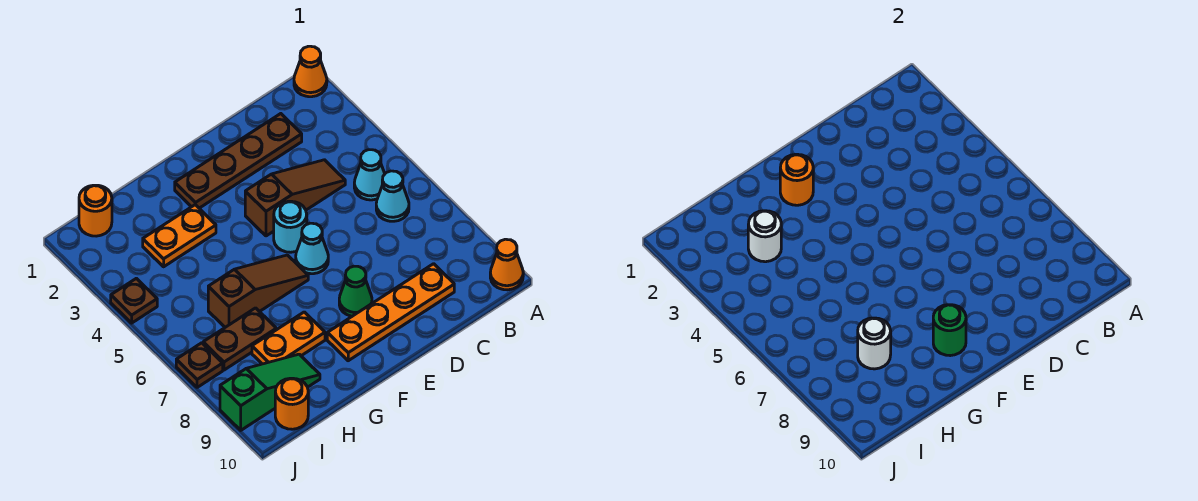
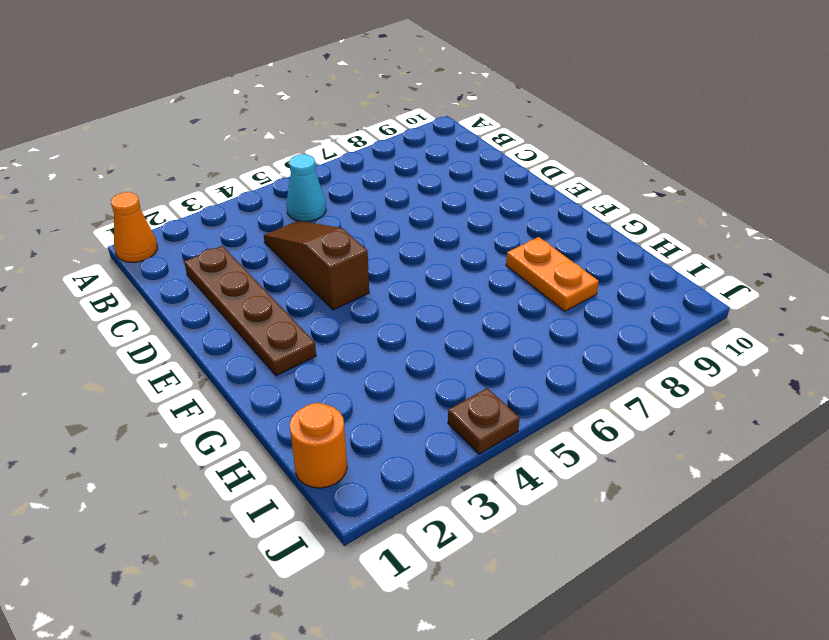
none -> orange 1x1 cone [490,239,523,290]
none -> cyan 1x1 cone [376,171,409,221]
none -> orange 1x4 plate [327,264,454,361]

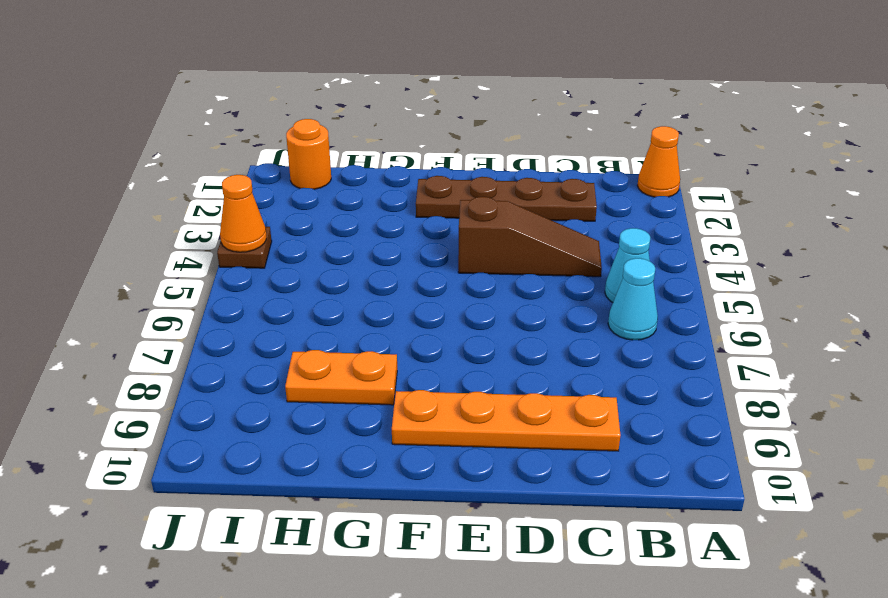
orange 1x1 cone [220,175,266,252] -> orange 1x1 cone moved to [490,239,523,290]
none -> cyan 1x1 round brick [274,201,307,252]
none -> cyan 1x1 cone [296,223,328,274]
none -> green 1x1 cone [339,266,372,316]

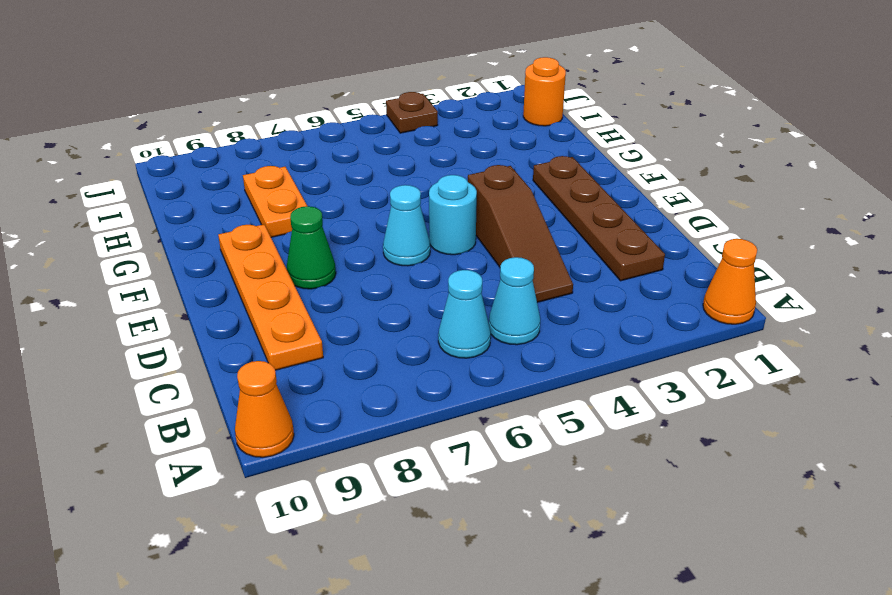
none -> brown 1x3 slope [208,255,308,327]
none -> orange 1x2 plate [143,205,216,267]
none -> brown 1x2 plate [203,308,276,370]

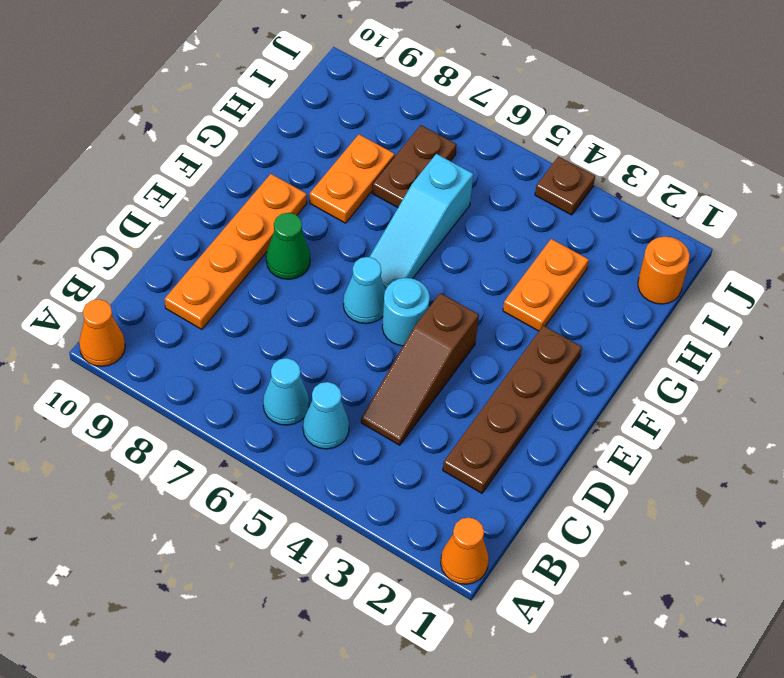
cyan 1x3 slope [370,154,473,290] -> brown 1x3 slope [208,255,308,327]
none -> green 1x3 slope [220,354,320,430]
none -> orange 1x1 round brick [275,378,308,429]
none -> brown 1x1 plate [176,343,223,387]

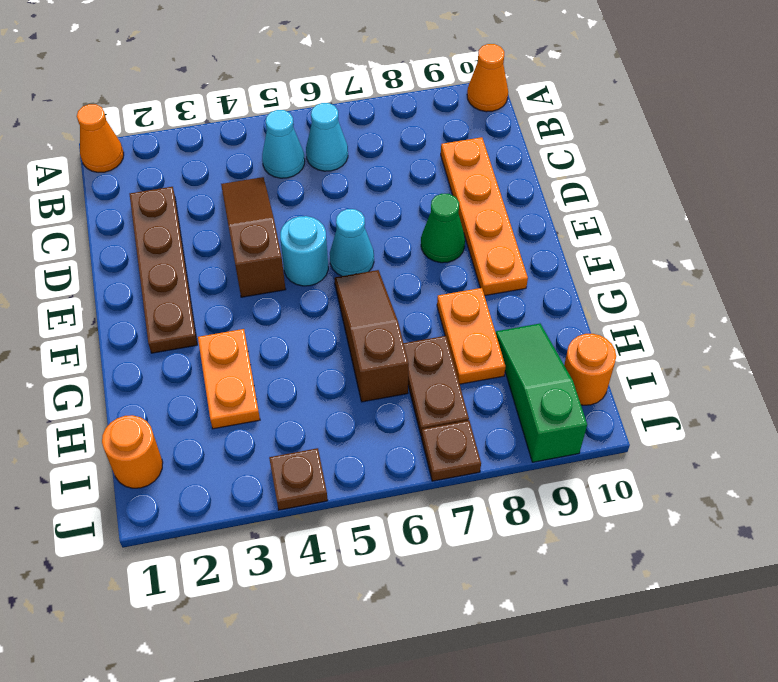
none -> orange 1x1 round brick [780,154,813,205]
none -> green 1x1 round brick [933,305,966,356]
none -> white 1x1 round brick [748,211,781,262]

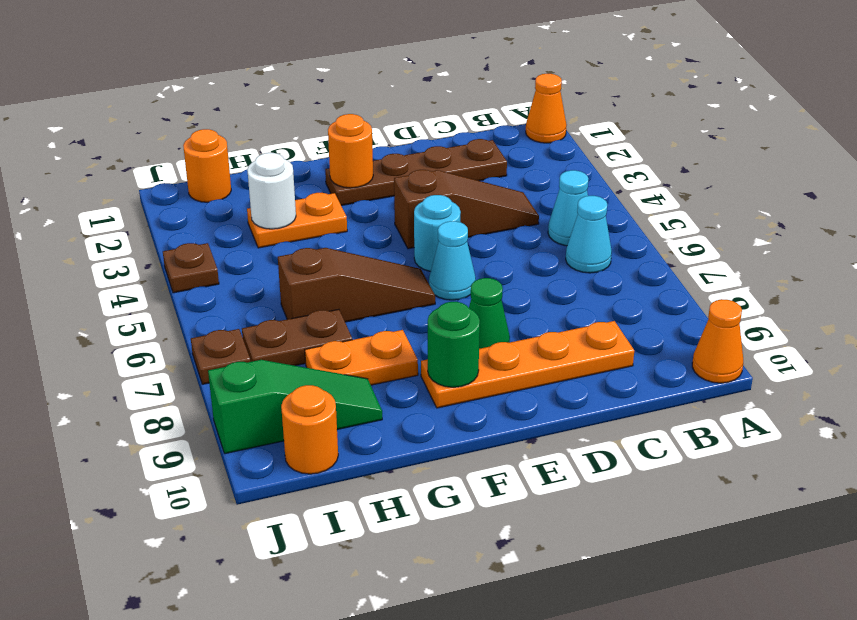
none -> white 1x1 round brick [858,318,891,369]

